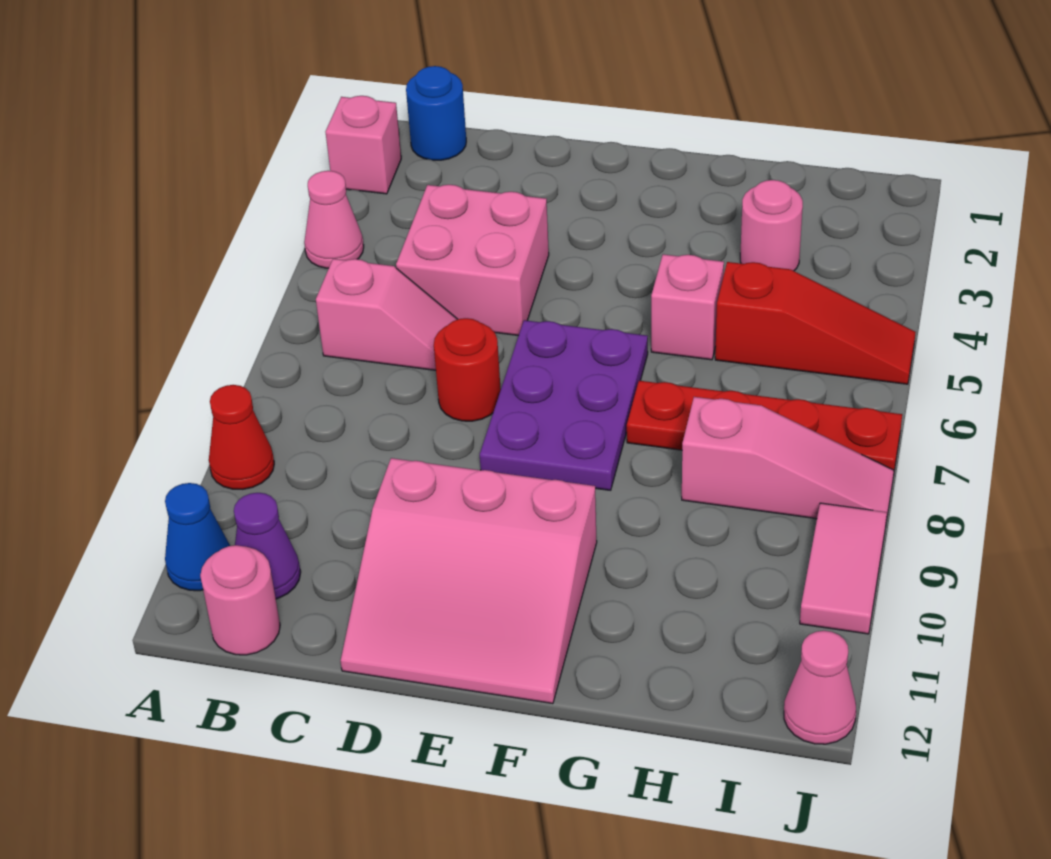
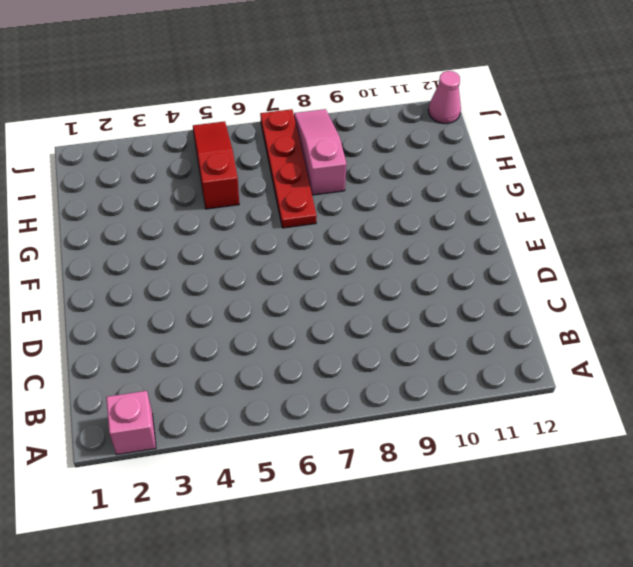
none -> pink 1x1 cone [304,171,364,268]
none -> red 1x1 cone [209,385,274,489]
none -> blue 1x1 cone [165,483,230,591]

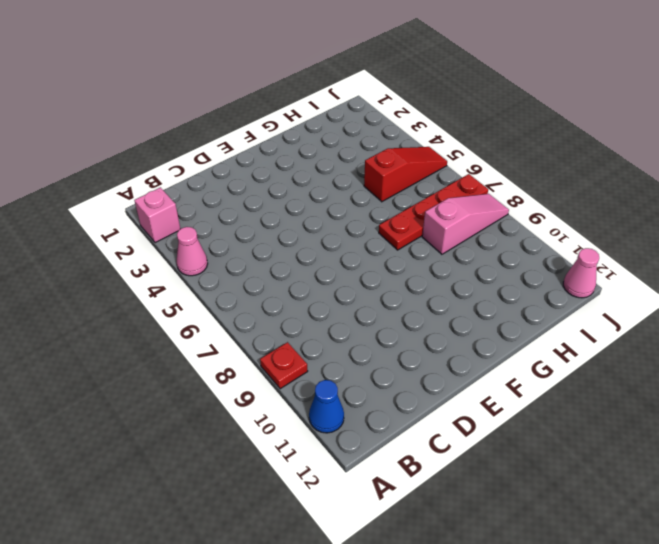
red 1x1 plate [260,342,308,389] -> red 1x1 cone [209,385,274,489]
none -> blue 1x1 round brick [406,66,466,160]
none -> pink 1x2 slope [316,259,458,370]
none -> purple 1x1 cone [234,493,301,599]

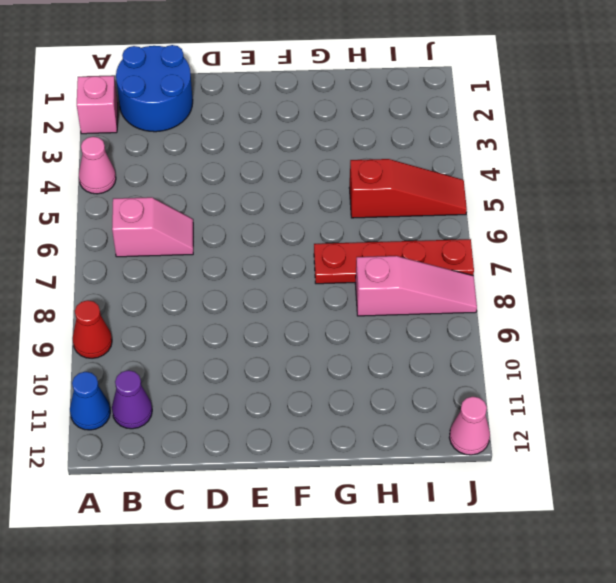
blue 2x2 round brick [116,45,193,132] -> blue 1x1 round brick [406,66,466,160]
none -> pink 1x1 round brick [200,545,280,655]
none -> pink 2x2 brick [396,185,549,336]
none -> red 1x1 round brick [434,318,501,421]

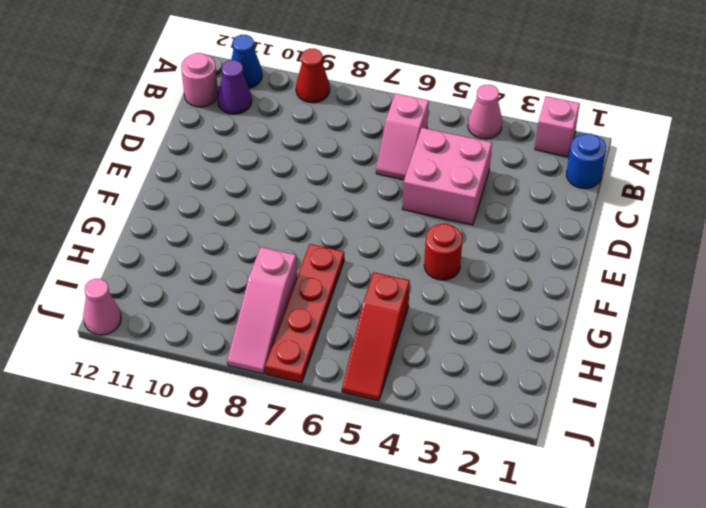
red 1x1 round brick [424,224,463,280] -> red 1x1 round brick moved to [434,318,501,421]
none -> pink 3x3 slope [341,458,597,704]
none -> purple 2x3 plate [480,320,648,490]
none -> pink 1x1 brick [651,254,724,360]

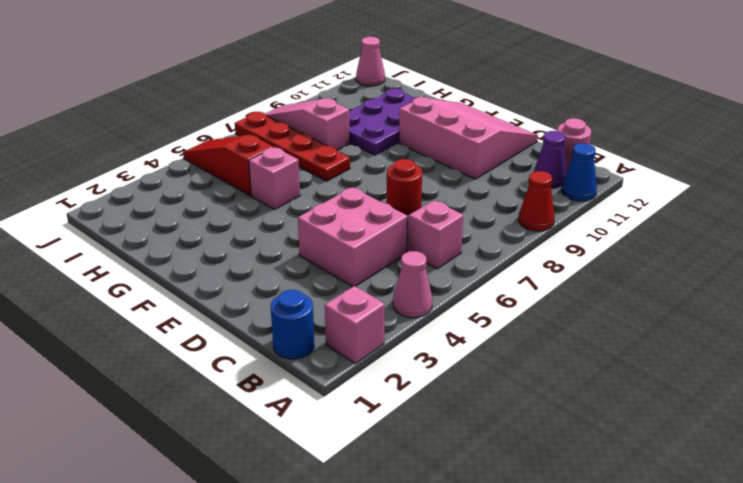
purple 2x3 plate [349,88,415,155] -> purple 2x3 plate moved to [480,320,648,490]
none -> pink 1x1 round brick [740,180,803,271]
none -> pink 1x2 tile [800,503,887,634]

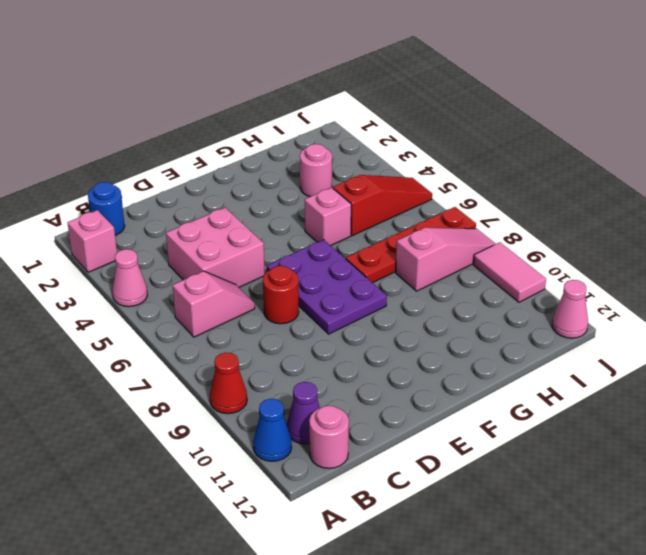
none -> pink 3x3 slope [341,458,597,704]

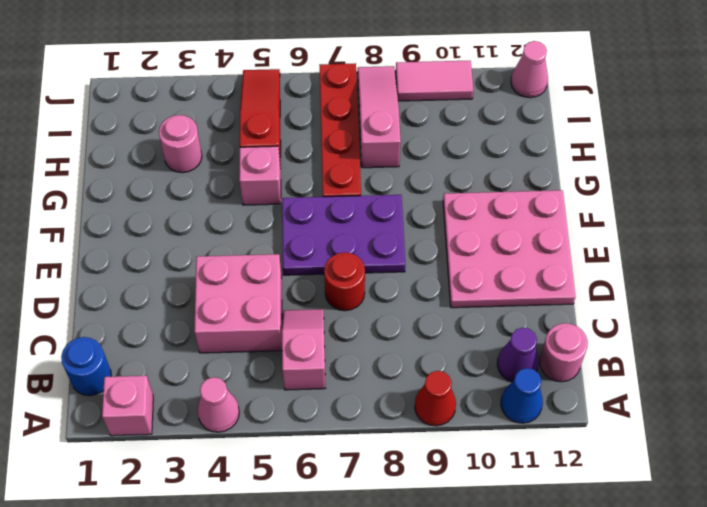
pink 3x3 plate [443,190,576,308] -> pink 3x3 slope [341,458,597,704]

